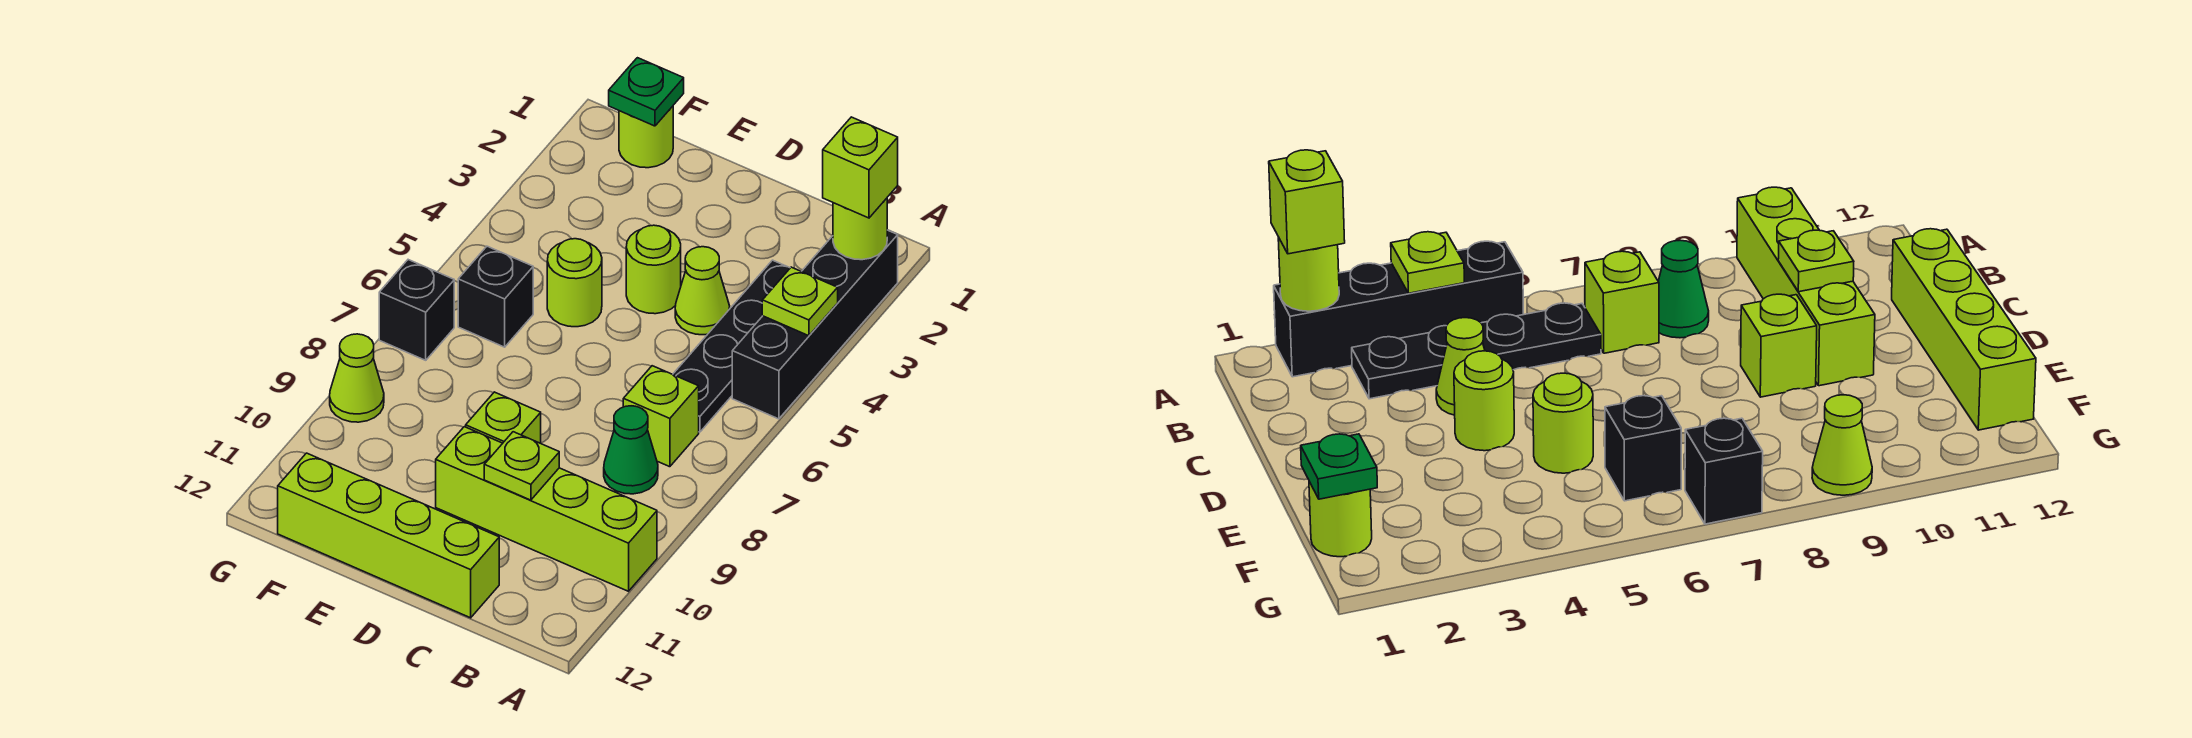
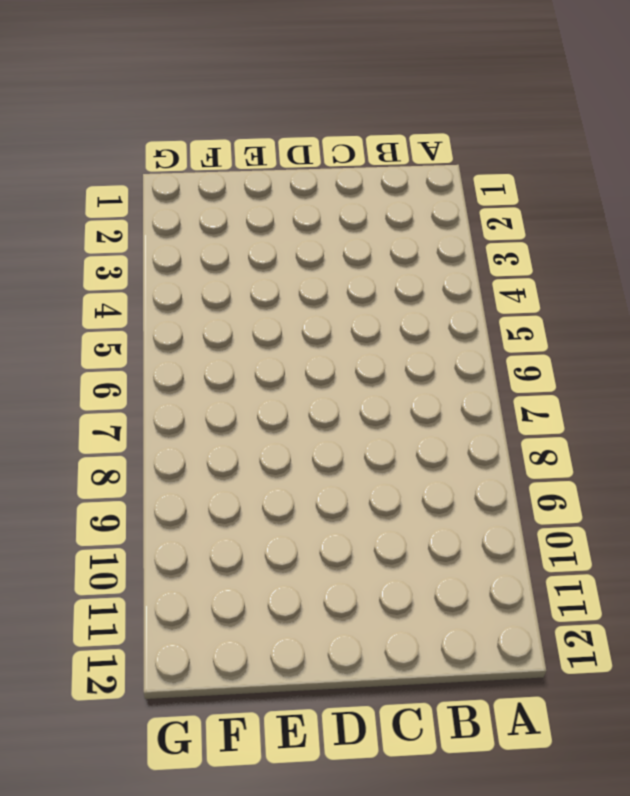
none -> black 1x4 brick [732,230,898,419]
none -> lime 1x4 brick [436,427,657,591]
none -> black 1x4 plate [673,260,790,432]

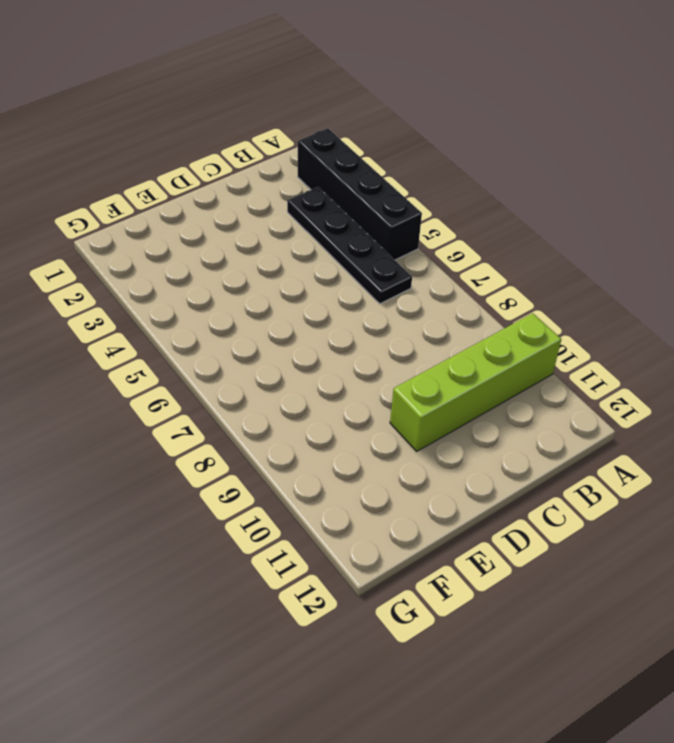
none -> lime 1x1 brick [623,366,699,467]
none -> green 1x1 cone [604,406,658,494]
none -> lime 1x1 cone [675,247,730,335]

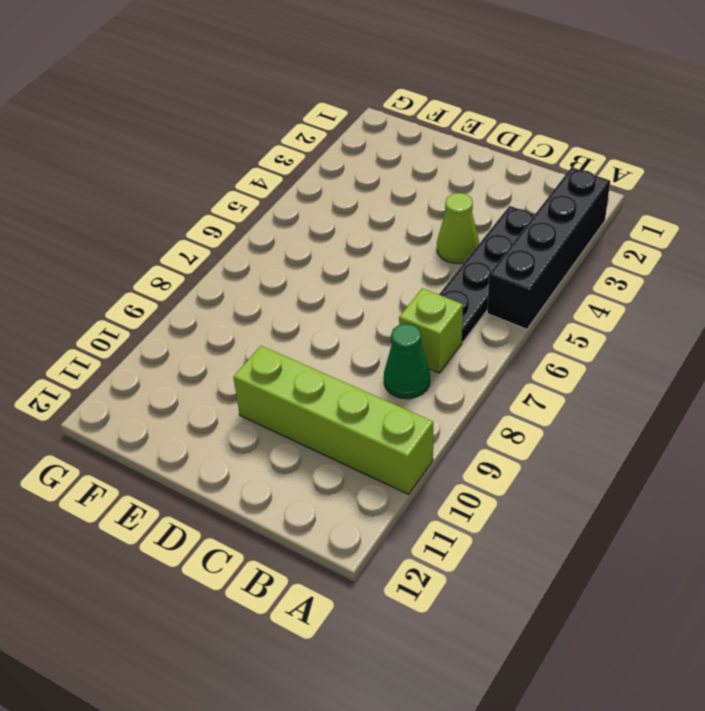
none -> lime 1x4 brick [278,453,499,618]
none -> lime 1x1 round brick [626,225,681,314]
none -> lime 1x1 brick [466,392,541,443]

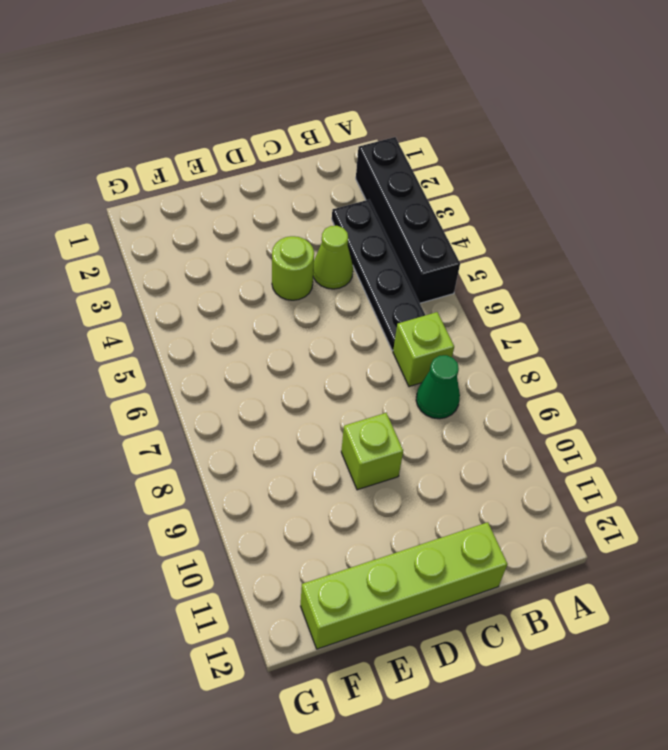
none -> lime 1x4 brick [436,427,657,591]
none -> lime 1x1 round brick [547,239,602,327]
none -> lime 1x1 round brick [619,106,673,168]

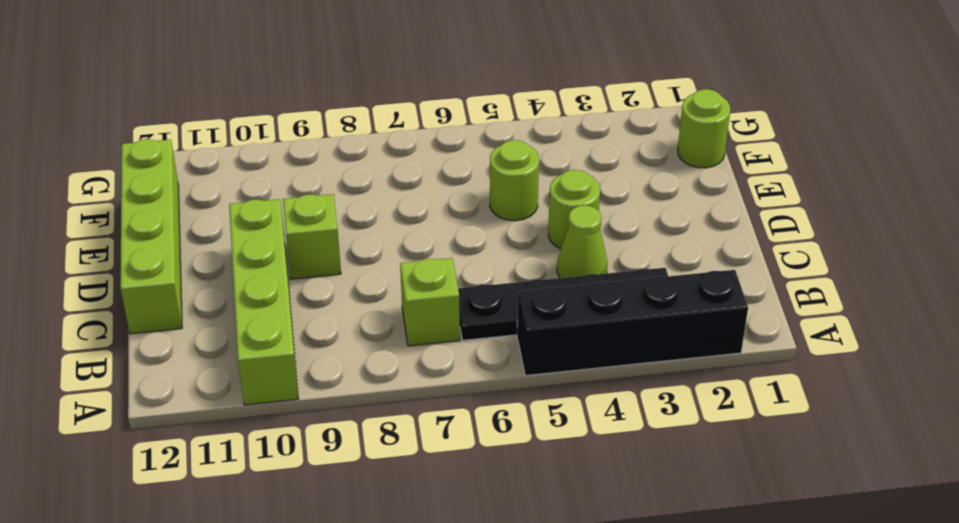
none -> green 1x1 cone [604,406,658,494]
none -> black 1x1 brick [458,246,533,347]
none -> black 1x1 brick [379,260,454,360]

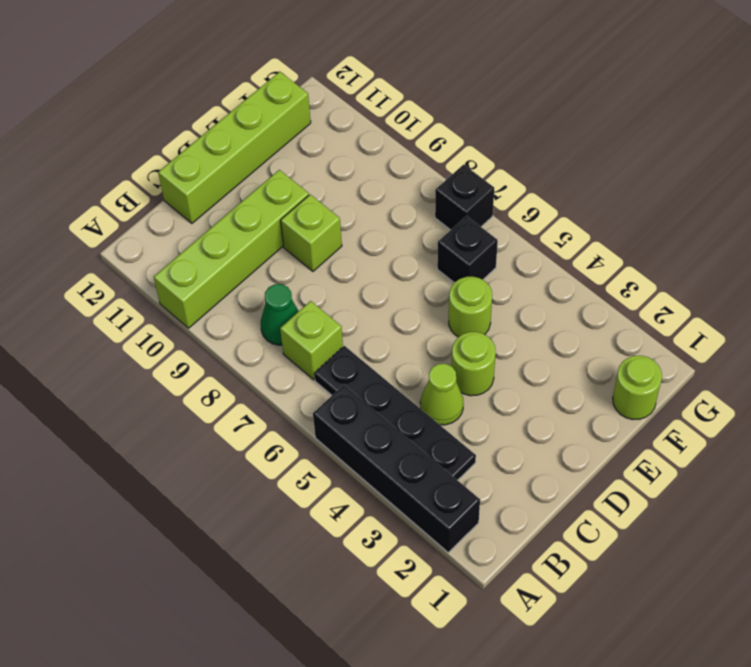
none -> lime 1x1 cone [330,334,384,422]
none -> lime 1x1 round brick [833,198,887,260]
none -> lime 1x1 plate [762,267,838,336]

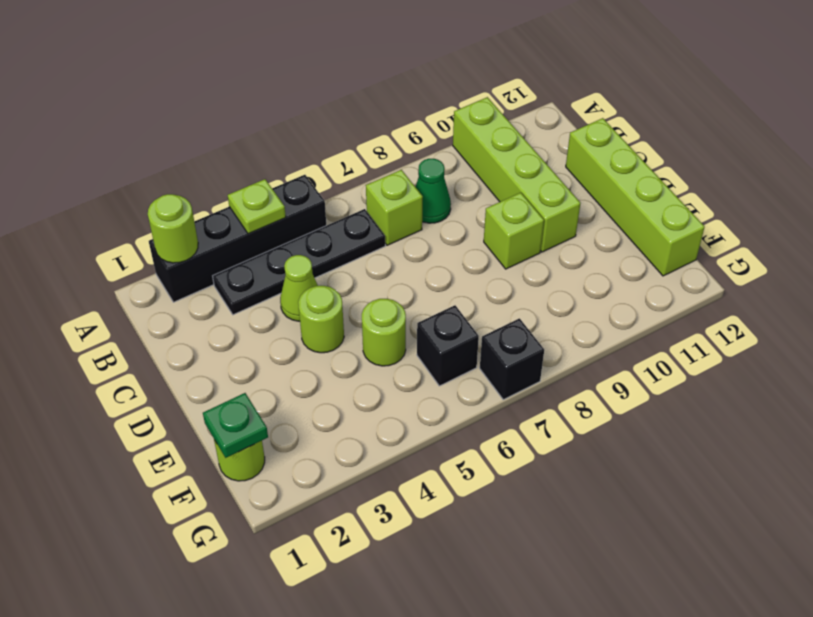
none -> lime 1x1 cone [330,334,384,422]
none -> lime 1x1 plate [484,432,559,500]
none -> lime 1x1 brick [823,117,898,218]

